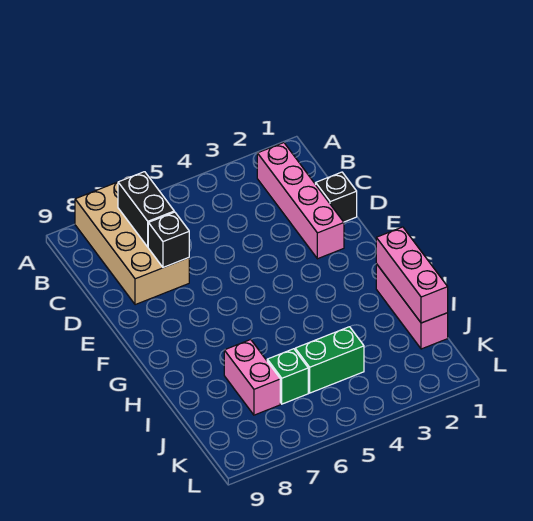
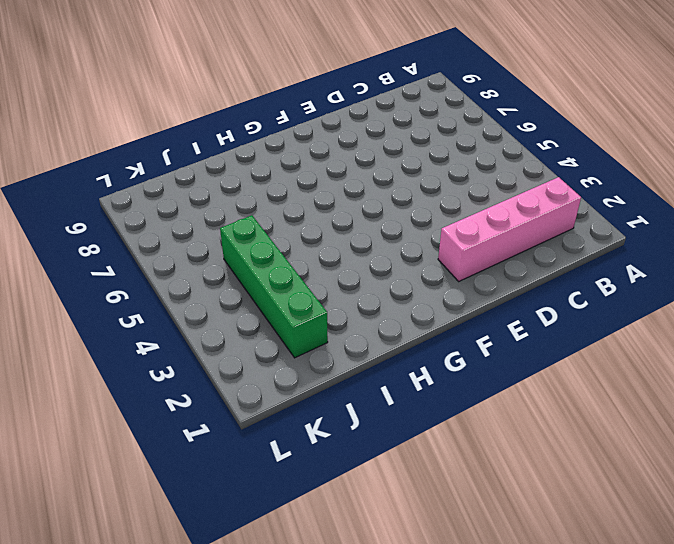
green 1x4 brick [220,215,328,358] -> green 1x2 brick [295,327,364,393]
none -> tan 2x4 brick [75,182,189,305]
none -> black 1x1 brick [316,172,357,222]

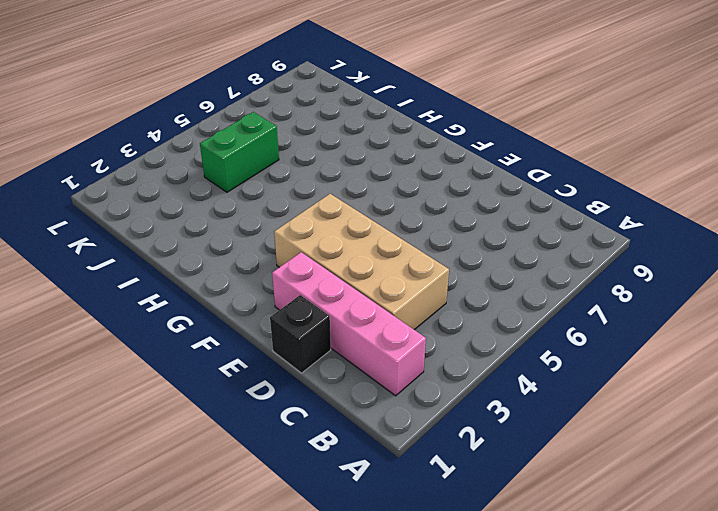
tan 2x4 brick [274,194,449,330] -> tan 2x4 brick moved to [75,182,189,305]
none -> pink 1x3 brick [376,264,448,349]
none -> pink 1x2 brick [224,340,280,415]

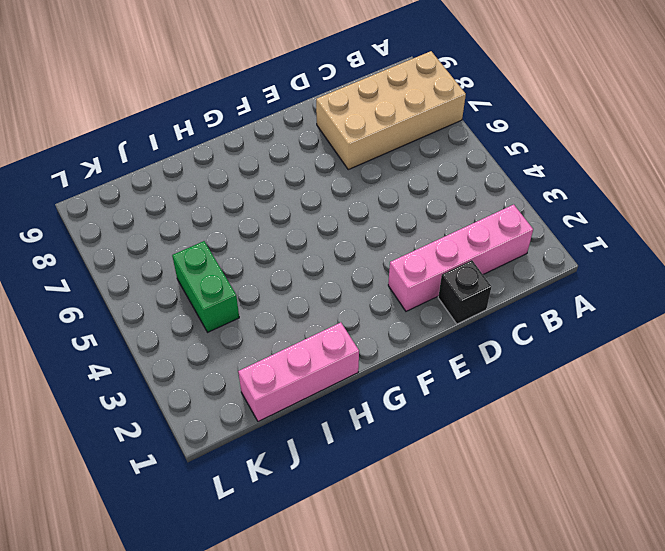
none -> pink 1x2 brick [224,340,280,415]
none -> green 1x1 brick [267,349,308,404]

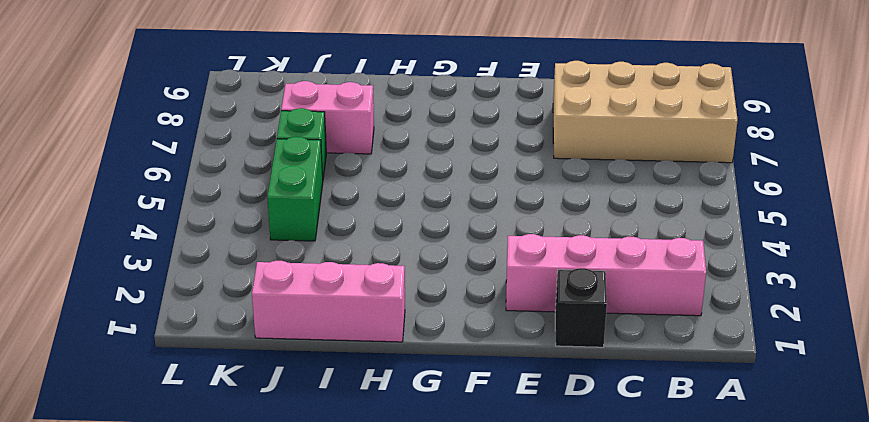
none -> black 1x2 brick [118,172,174,247]
none -> black 1x1 brick [148,212,189,268]

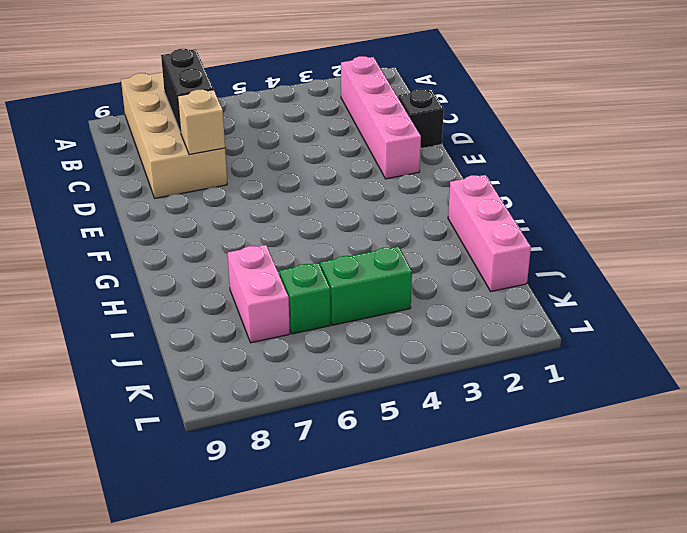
tan 1x1 brick [178,89,225,155] -> black 1x1 brick [148,212,189,268]
none -> pink 1x3 brick [376,227,448,323]

